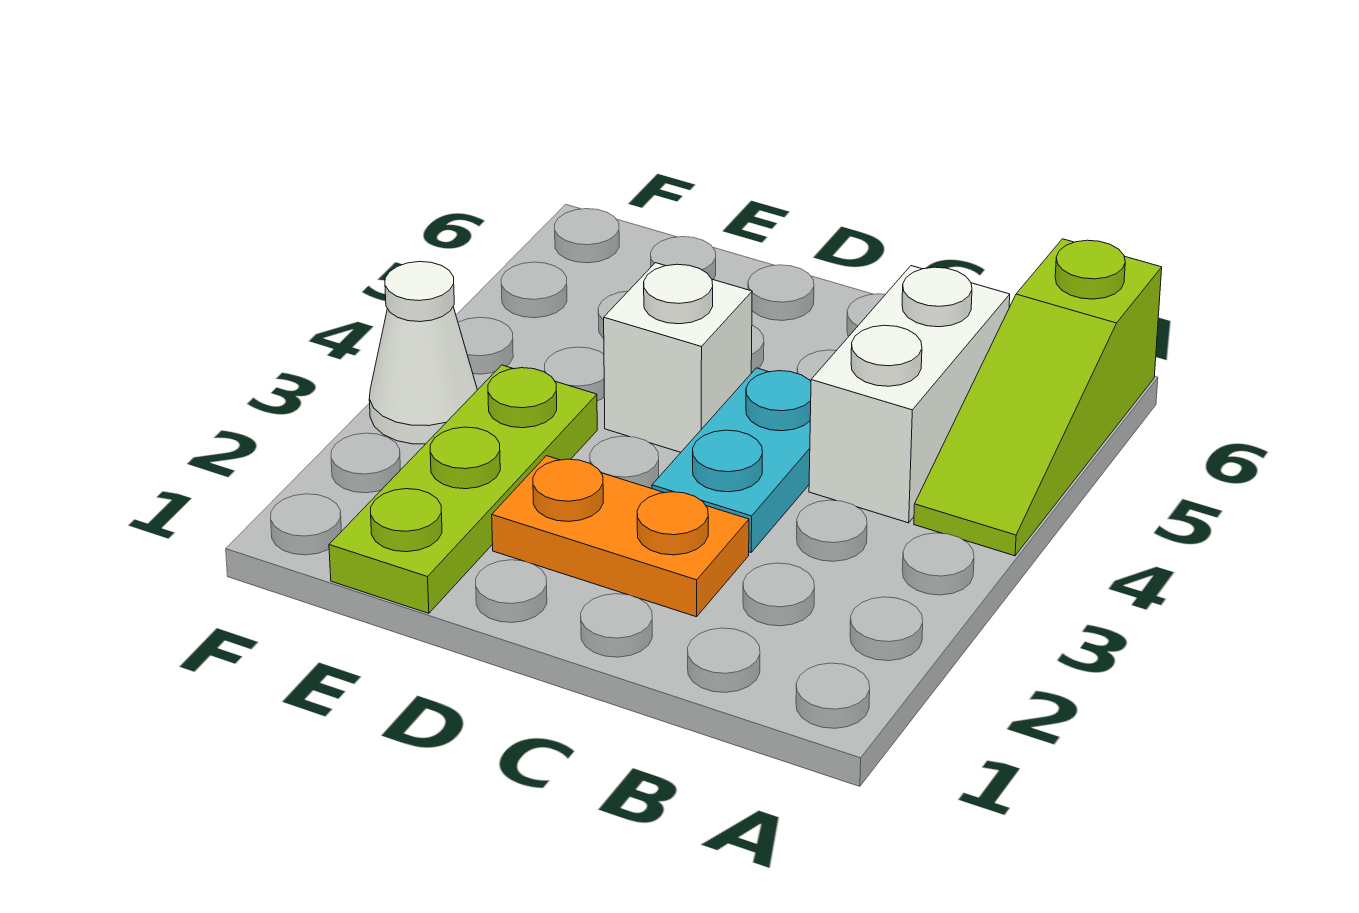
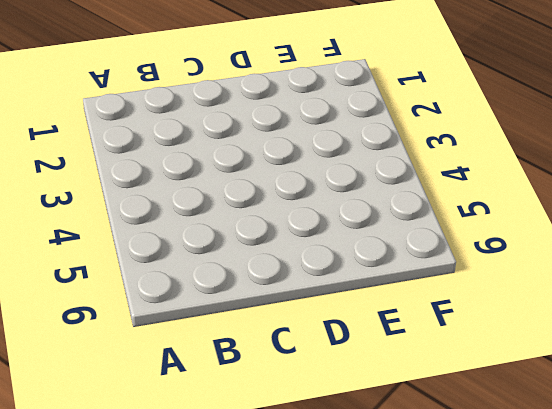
none -> lime 1x3 slope [914,239,1162,556]
none -> white 1x2 brick [809,266,1010,523]

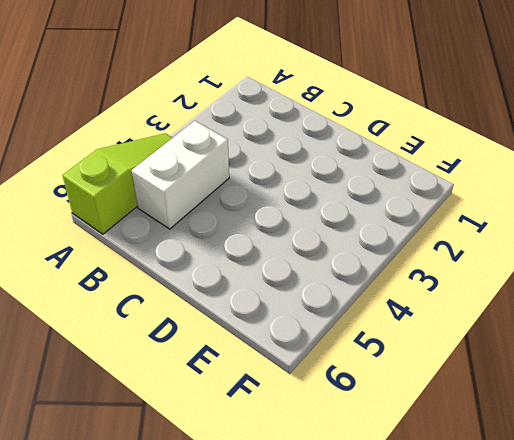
none -> orange 1x2 plate [492,456,749,617]
none -> cyan 1x2 plate [652,368,811,552]

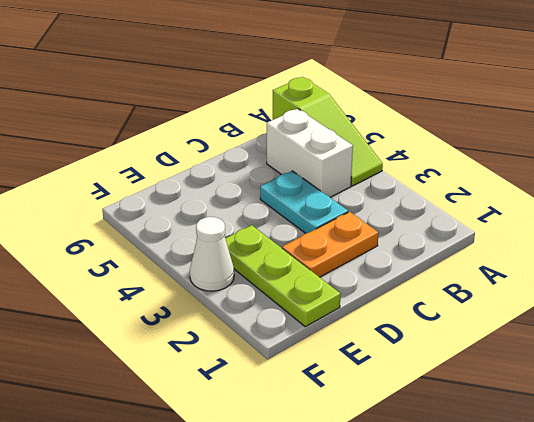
none -> white 1x1 brick [604,263,752,452]

